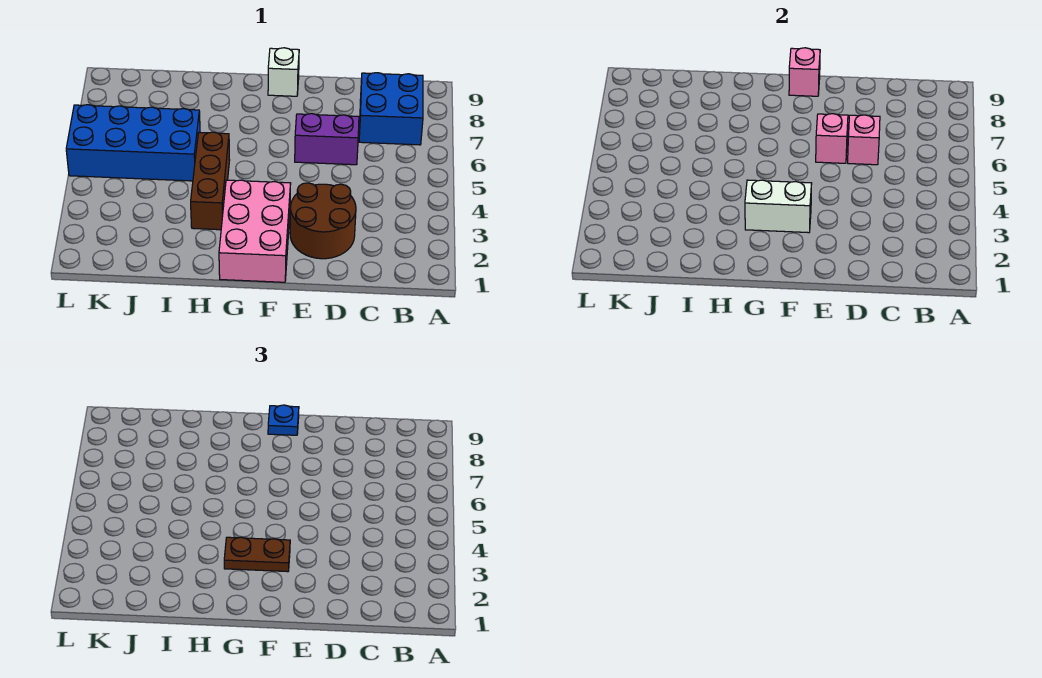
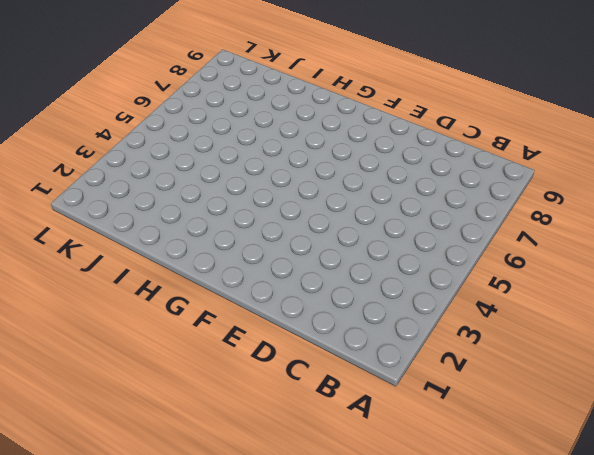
none -> blue 2x2 brick [359,73,423,145]
none -> brown 2x2 round brick [290,183,356,259]
none -> purple 1x2 brick [295,114,359,165]

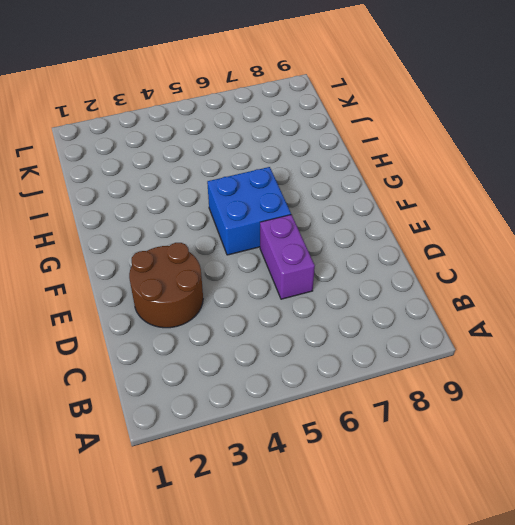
blue 2x2 brick [207,167,291,255] -> blue 2x2 brick moved to [359,73,423,145]
none -> pink 2x3 brick [219,180,291,282]
none -> white 1x1 brick [268,48,299,96]
none -> brown 1x3 brick [191,132,230,230]

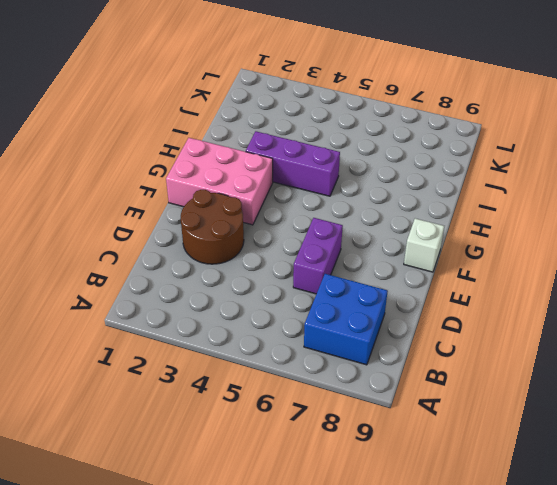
purple 1x3 brick [246,131,340,196] -> brown 1x3 brick [191,132,230,230]
none -> blue 2x4 brick [66,105,200,181]
none -> pink 1x1 brick [848,115,880,165]
none -> pink 1x1 brick [816,114,848,163]

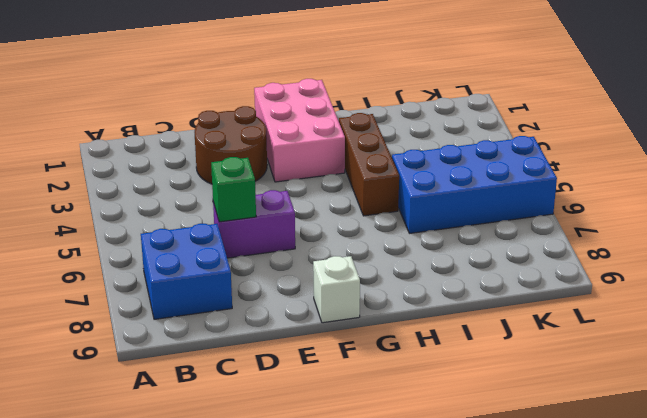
green 1x1 brick [211,157,256,222] -> pink 1x1 brick [848,115,880,165]
none -> pink 1x1 brick [816,114,848,163]
none -> white 1x2 brick [745,180,812,233]
none -> pink 1x1 brick [789,48,820,96]

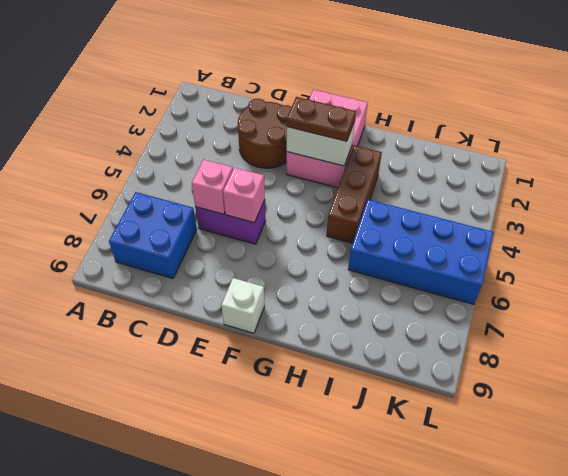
none -> pink 1x1 brick [789,48,820,96]
none -> blue 1x1 plate [268,405,299,435]

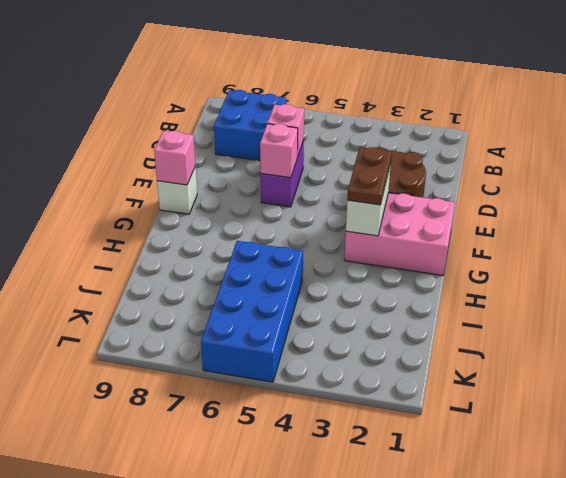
none -> brown 1x3 brick [191,132,230,230]
none -> blue 1x1 plate [268,405,299,435]

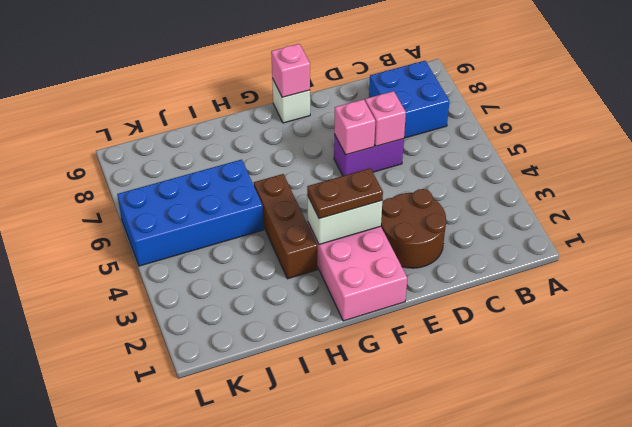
none -> blue 1x1 plate [268,405,299,435]

